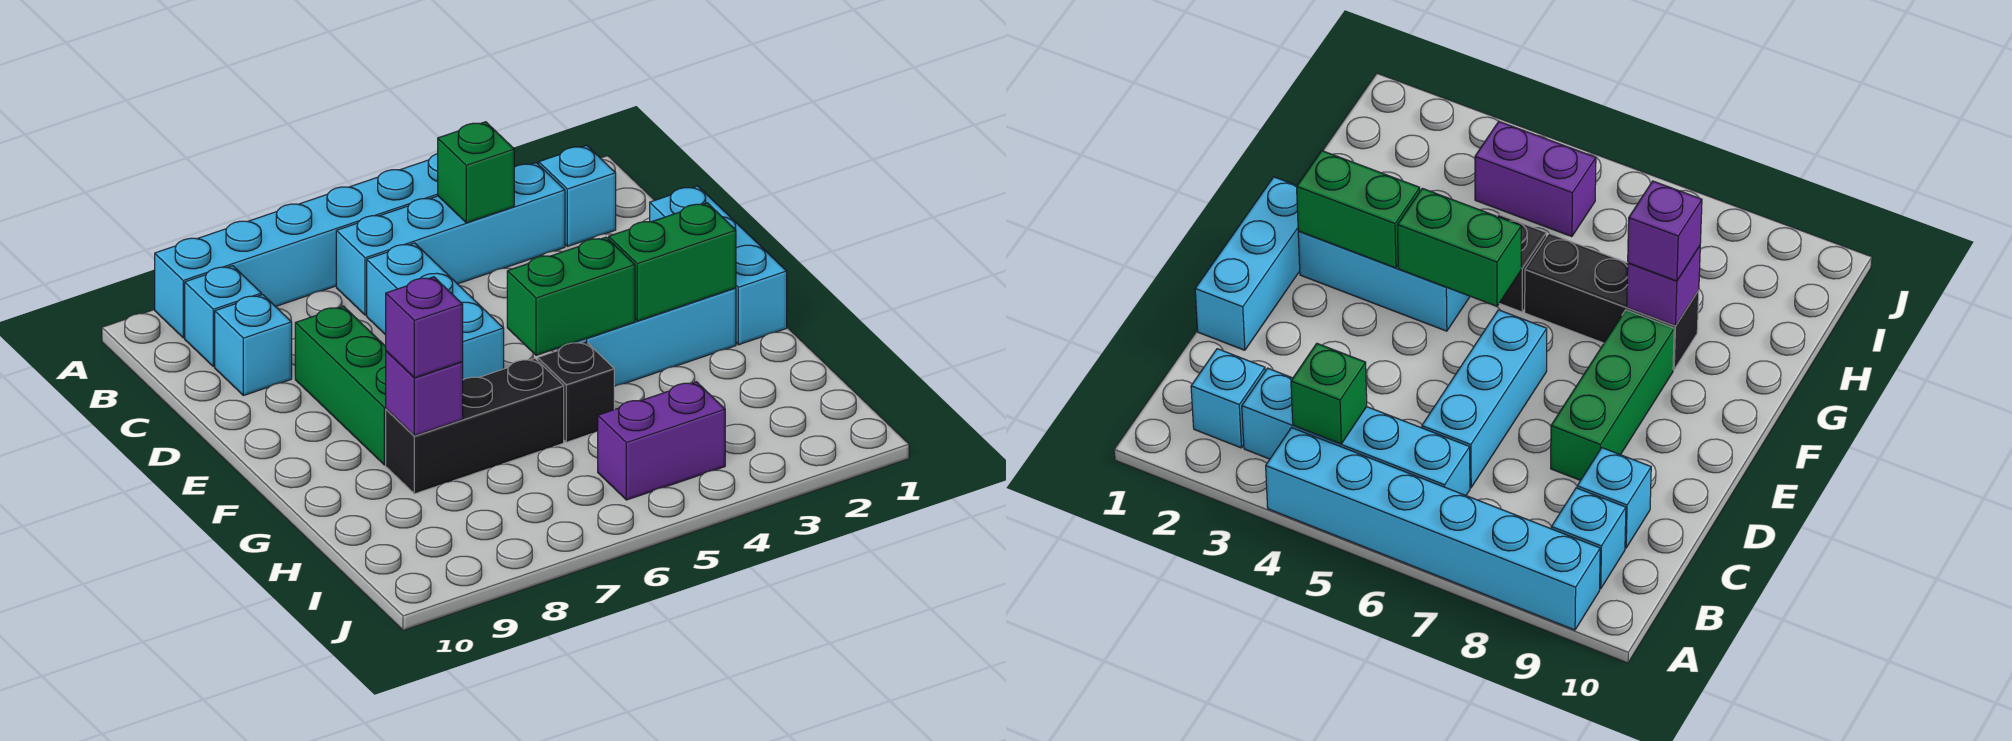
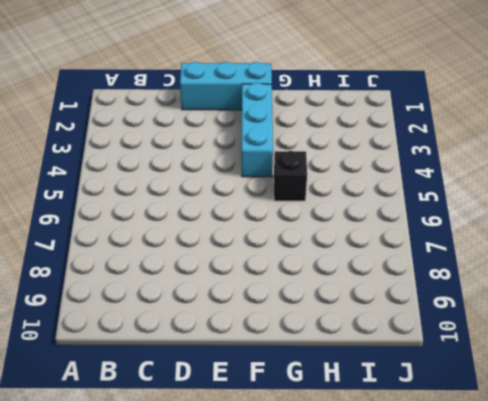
none -> cyan 1x6 brick [155,154,438,338]
none -> cyan 1x1 brick [539,145,616,246]
none -> cyan 1x4 brick [336,163,565,315]

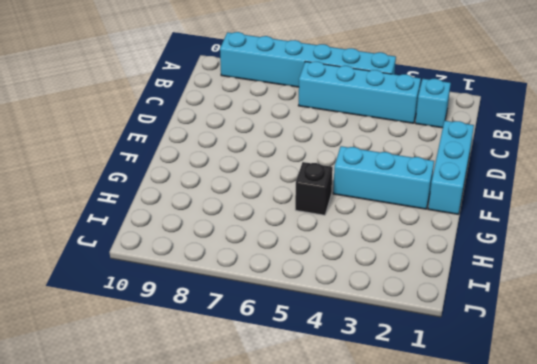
none -> cyan 1x1 brick [185,266,261,367]
none -> cyan 1x3 brick [367,243,504,380]
none -> cyan 1x1 brick [215,295,292,396]

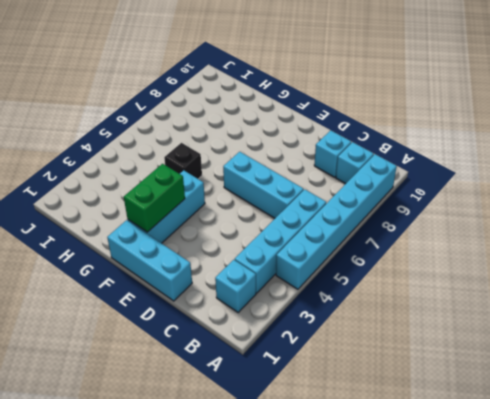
none -> green 1x3 brick [295,306,386,465]
none -> black 1x3 brick [386,359,564,494]
none -> purple 1x2 brick [598,382,725,500]

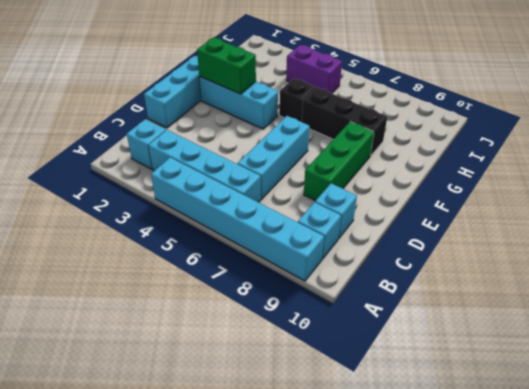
none -> green 1x1 brick [438,122,514,223]
none -> green 1x2 brick [507,237,635,355]
none -> purple 1x1 brick [386,351,463,436]

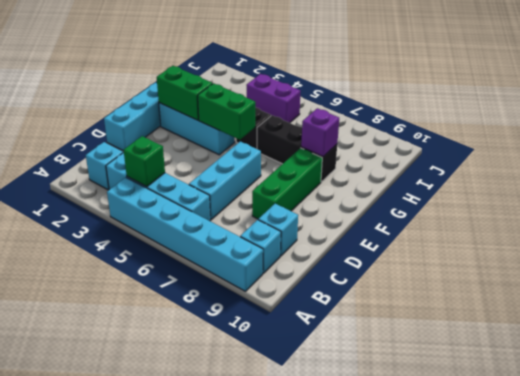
none -> purple 1x1 brick [386,277,463,378]

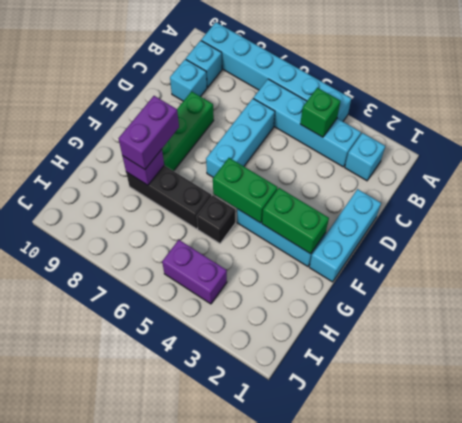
purple 1x2 brick [118,96,179,169] -> purple 1x1 brick [386,277,463,378]

